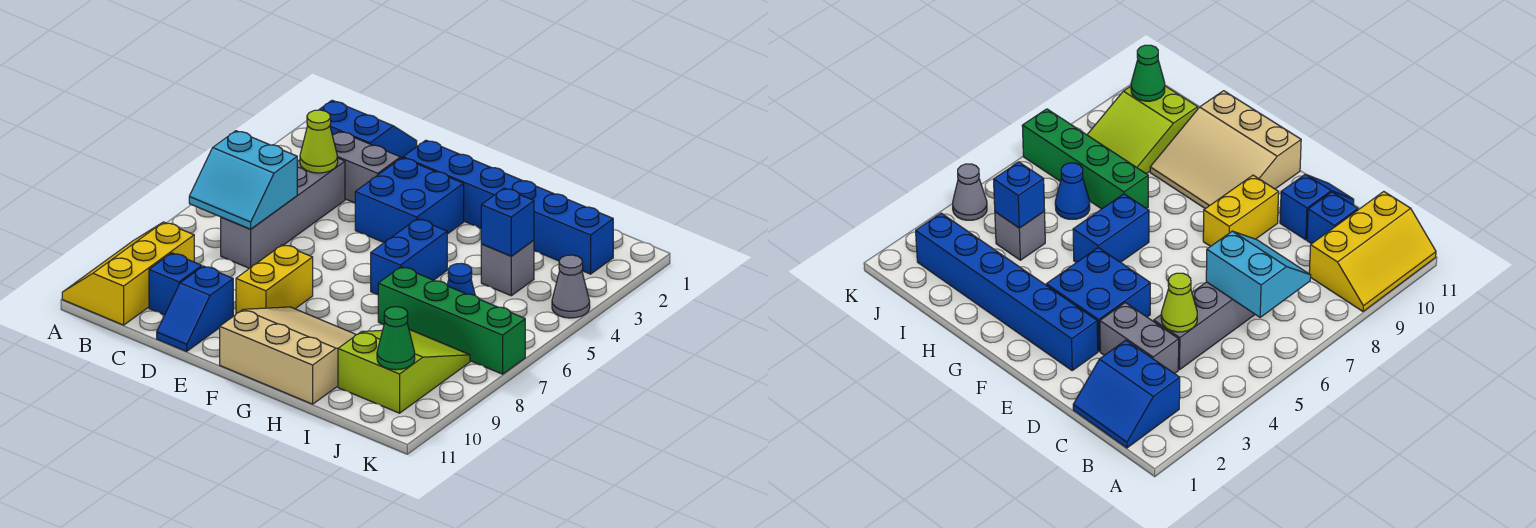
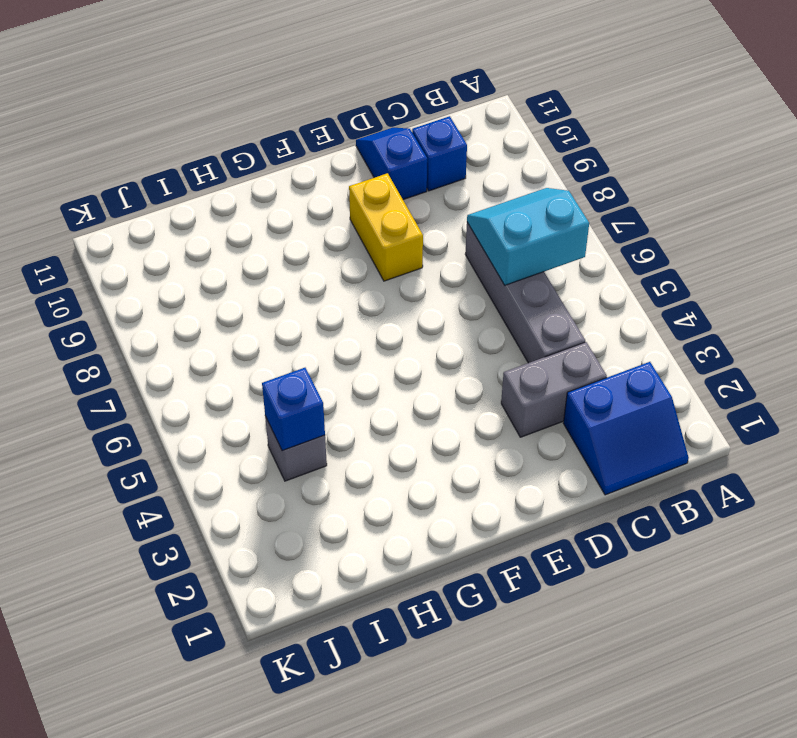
none -> yellow 2x3 slope [62,222,194,325]
none -> blue 1x6 brick [403,140,613,274]
none -> blue 2x2 brick [355,158,464,242]

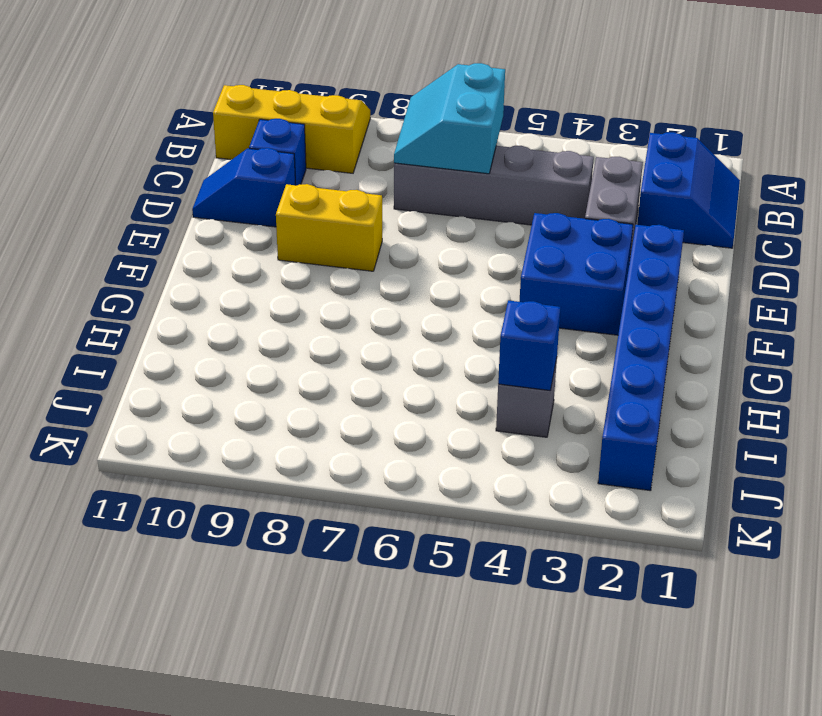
none -> tan 3x3 slope [220,307,356,404]
none -> blue 1x2 brick [371,219,447,295]
none -> green 1x4 brick [378,267,525,374]

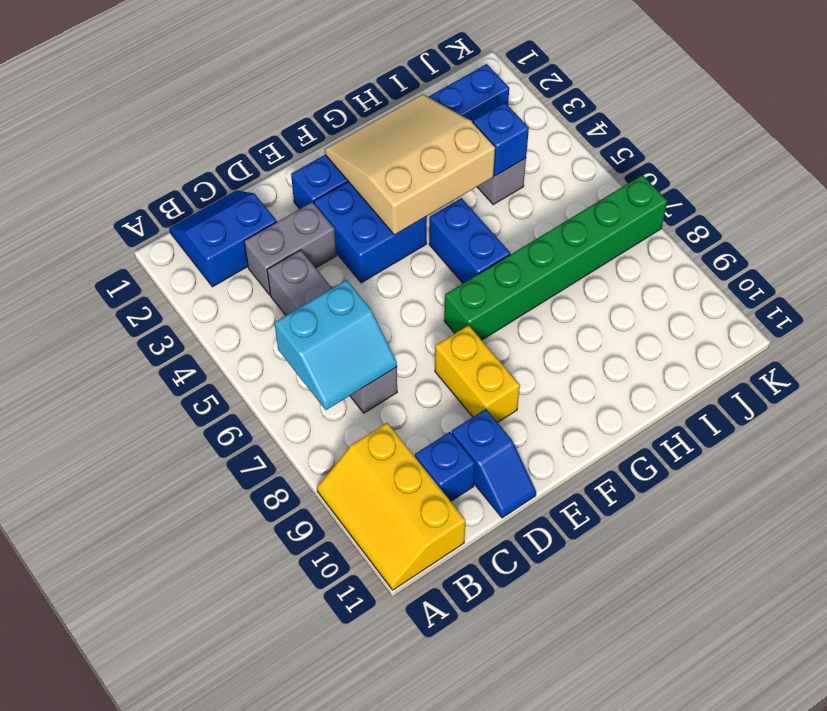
tan 3x3 slope [325,94,495,235] -> tan 3x3 slope moved to [220,307,356,404]
green 1x6 brick [444,175,667,340] -> green 1x4 brick [378,267,525,374]
none -> blue 1x1 cone [447,263,475,295]
none -> lime 2x3 slope [338,329,470,413]
none -> grey 1x1 cone [552,255,590,318]

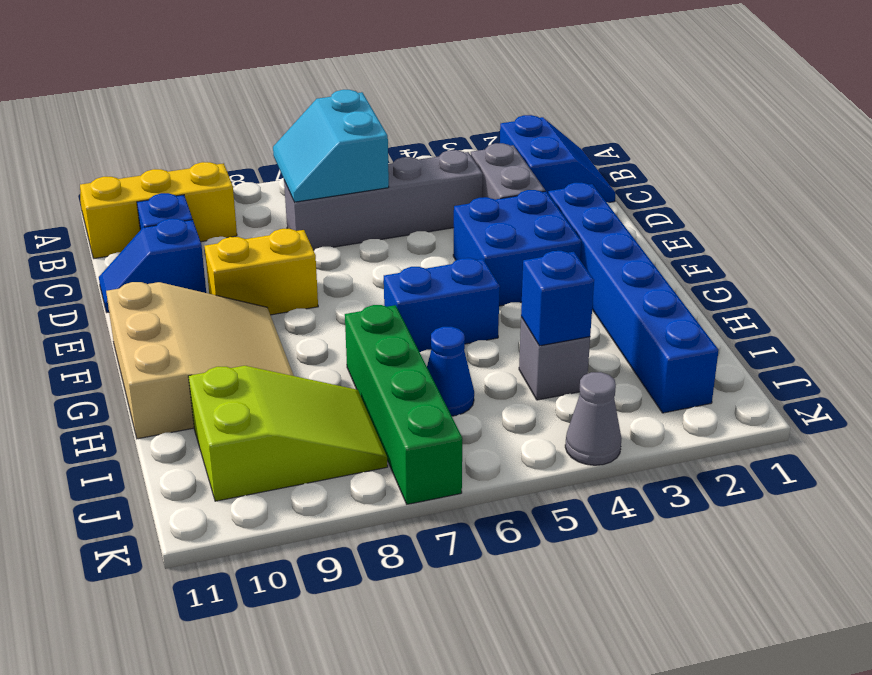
none -> lime 1x1 cone [300,110,338,173]
none -> green 1x1 cone [377,307,415,370]

